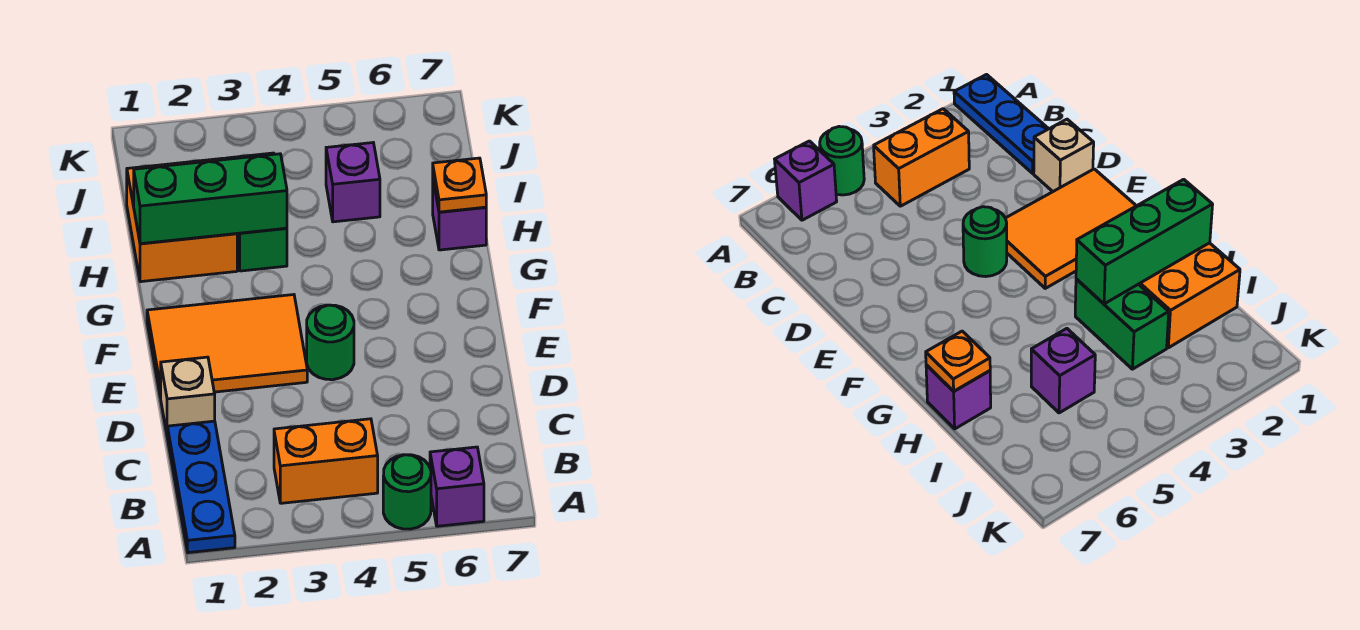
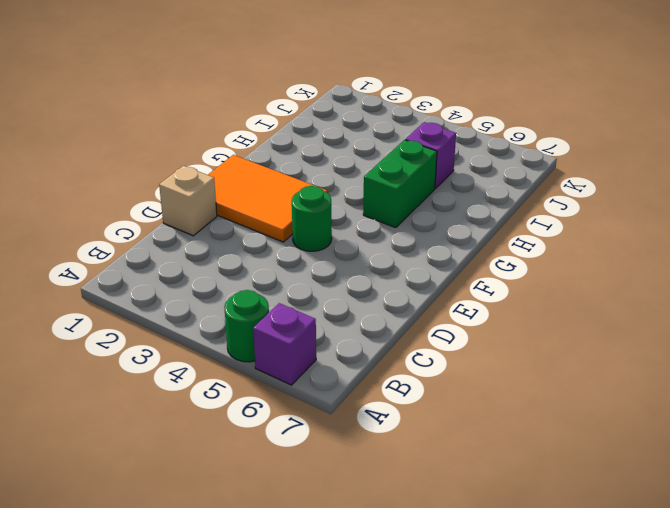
green 1x2 brick [363,140,437,228] -> green 1x2 brick moved to [226,153,287,271]
none -> blue 1x3 plate [167,421,235,553]
none -> orange 1x2 brick [274,419,378,503]
none -> orange 2x2 brick [127,158,237,282]

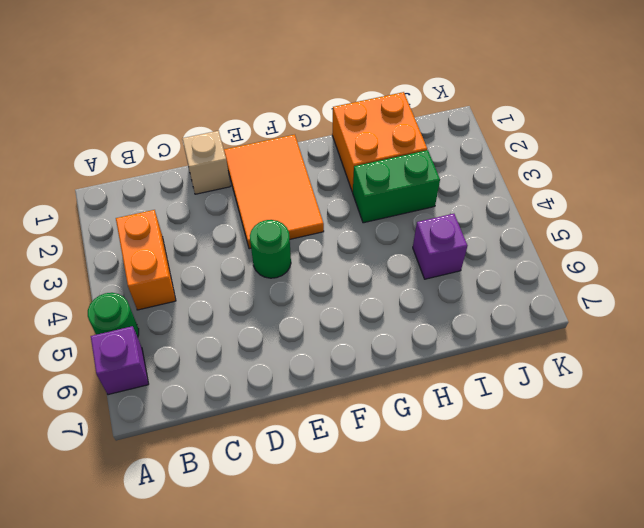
none -> blue 1x3 plate [167,421,235,553]
none -> purple 1x1 brick [433,181,486,250]
none -> green 1x3 brick [134,154,287,244]

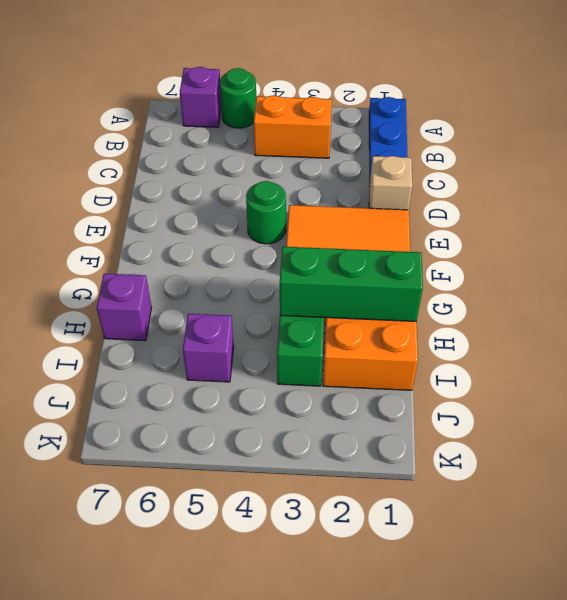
none -> orange 1x1 plate [433,158,486,212]

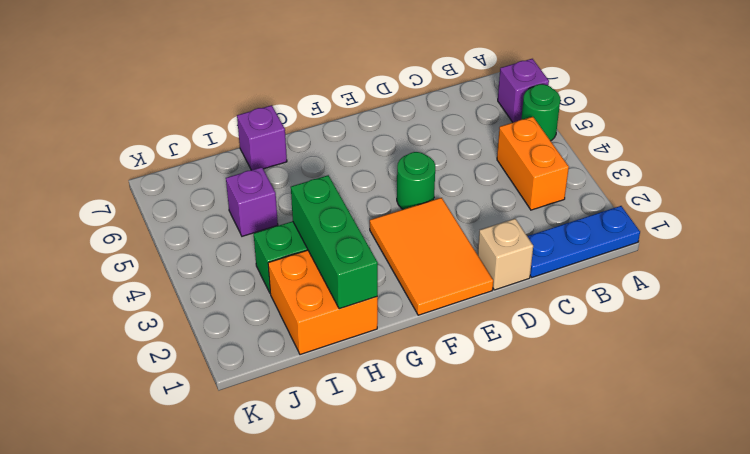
none -> orange 1x1 plate [433,158,486,212]

